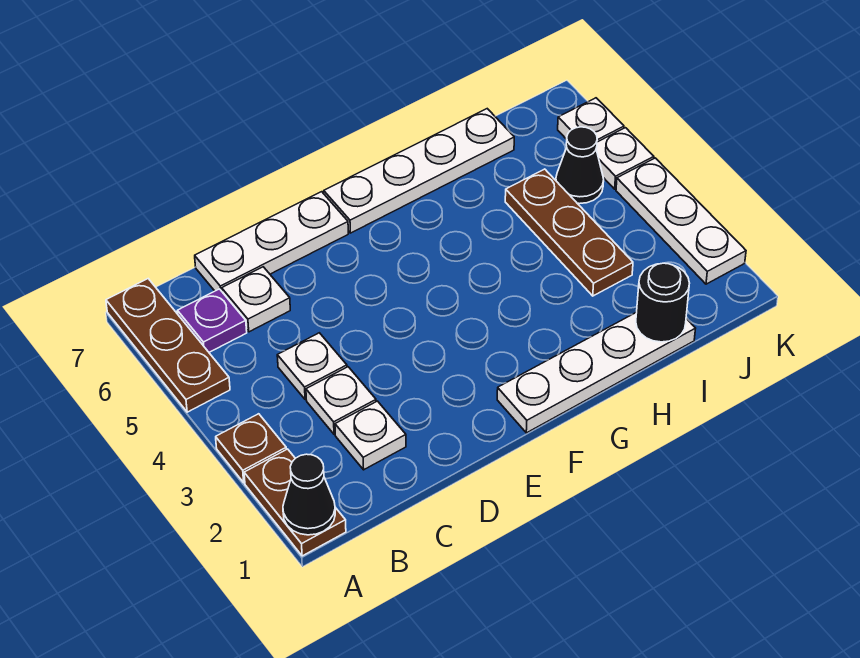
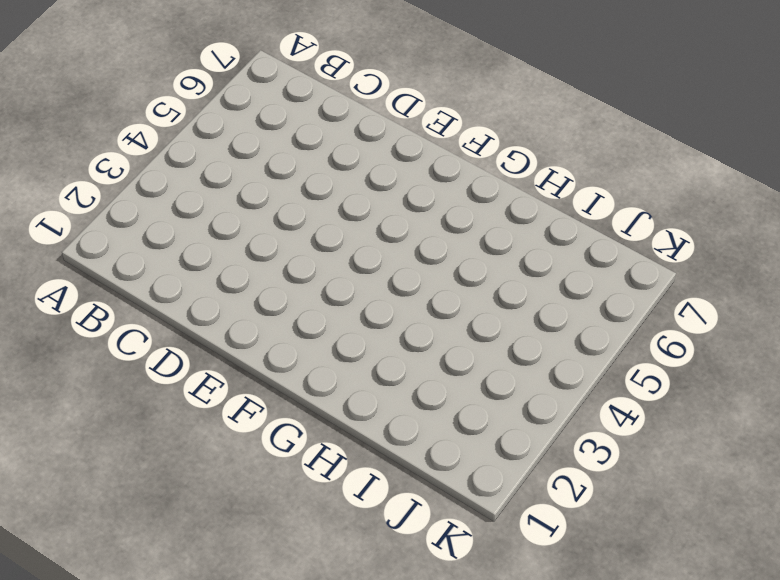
none -> brown 1x2 plate [244,449,346,556]
none -> brown 1x1 plate [216,414,286,483]
none -> brown 1x3 plate [106,279,230,412]

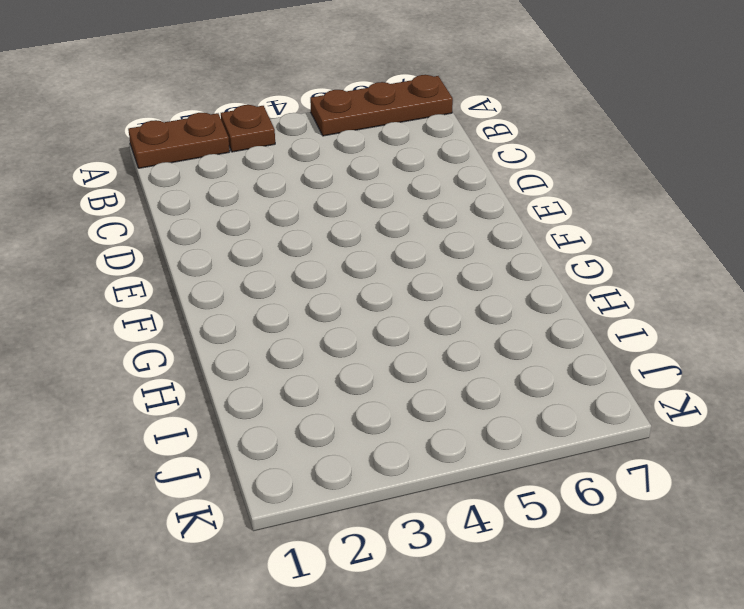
none -> purple 1x1 plate [177,289,247,352]
none -> white 1x1 plate [335,401,406,470]
none -> white 1x1 plate [306,367,376,434]

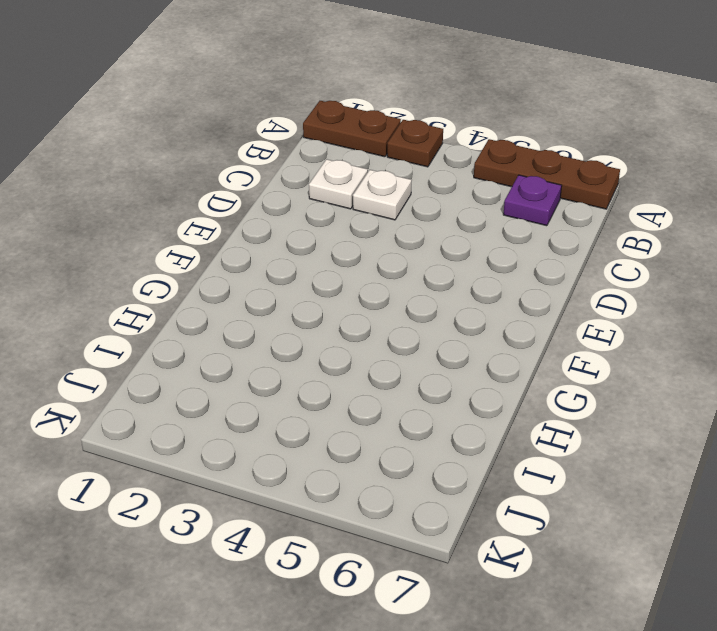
none -> white 1x1 plate [277,333,347,400]
none -> white 1x1 plate [222,267,290,332]
none -> white 1x3 plate [195,192,348,291]

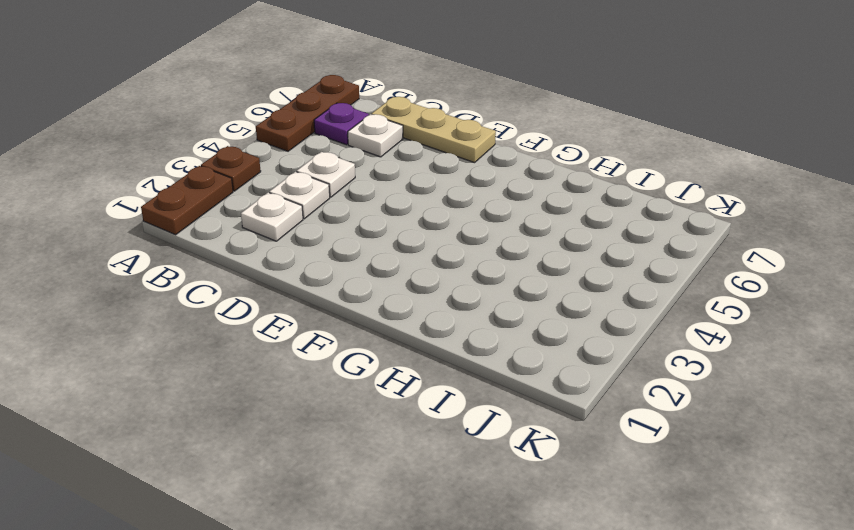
tan 1x3 plate [372,97,496,163] -> white 1x3 plate [195,192,348,291]
none -> white 1x4 plate [497,312,696,433]
none -> white 1x4 plate [324,109,514,233]
none -> brown 1x3 plate [505,169,633,296]

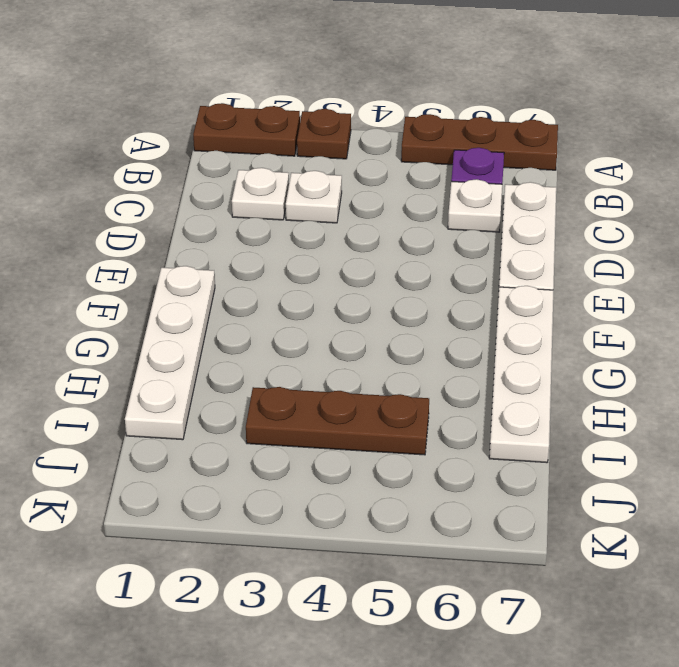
none -> white 1x1 plate [277,333,347,400]
none -> black 1x1 cone [556,127,604,204]
none -> white 1x3 plate [616,158,746,284]

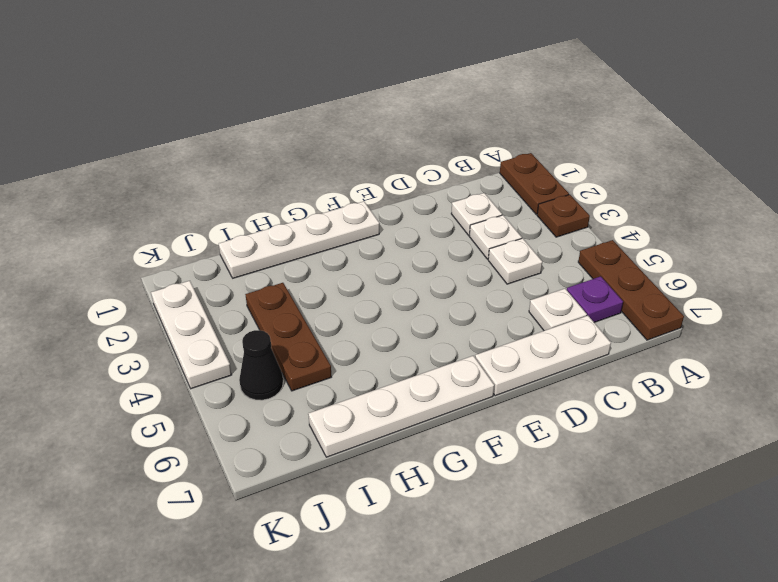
none -> white 1x1 plate [596,128,654,189]
none -> white 1x1 plate [558,98,624,142]
none -> black 1x1 cone [283,454,335,535]

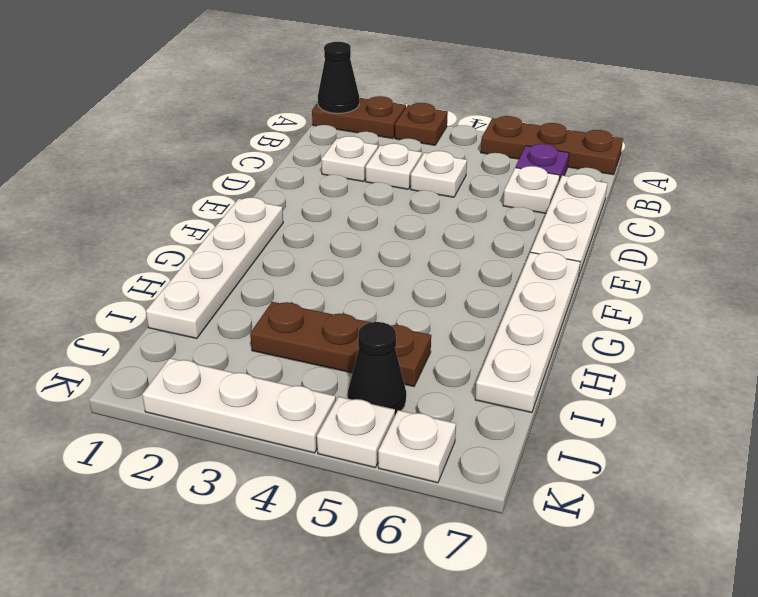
none -> black 1x1 round brick [636,263,690,342]

